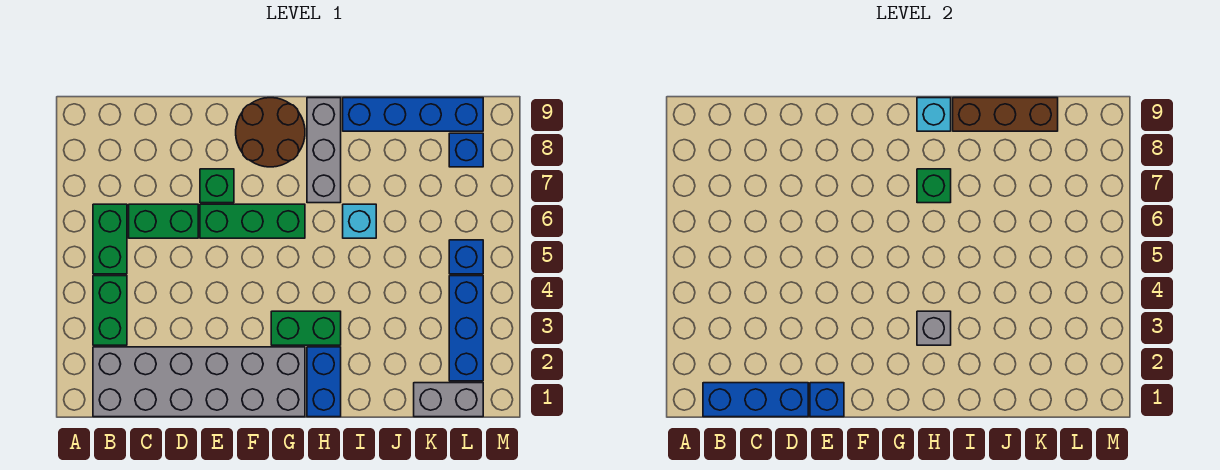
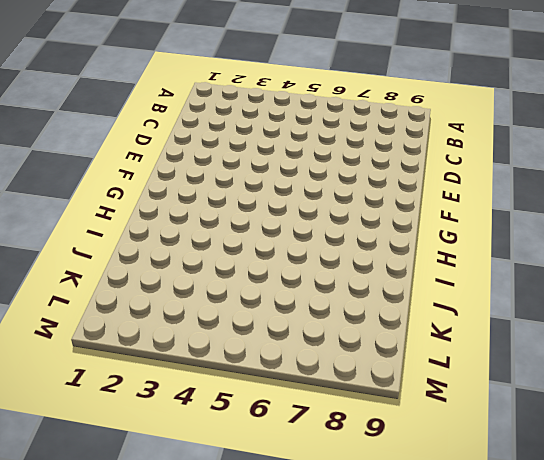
none -> grey 2x6 brick [93,347,305,417]
none -> green 1x2 brick [93,276,127,345]
none -> green 1x2 brick [93,204,127,274]

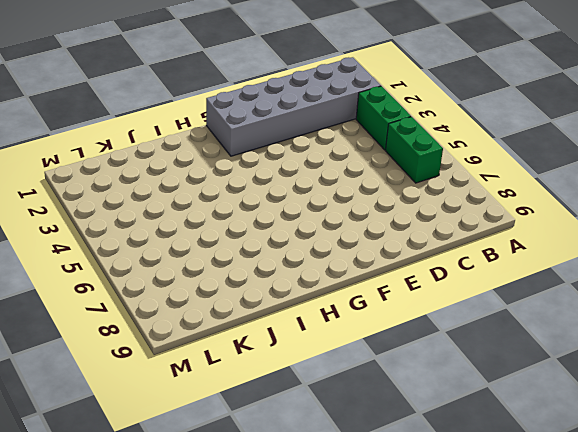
none -> green 1x2 brick [129,204,198,238]
none -> green 1x3 brick [200,204,305,238]
none -> green 1x1 brick [200,169,234,203]

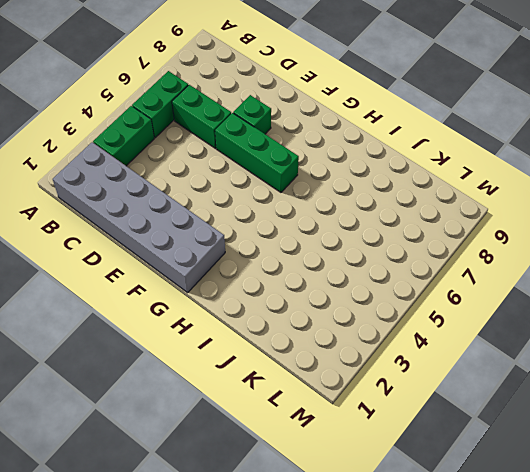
none -> brown 2x2 round brick [236,98,305,167]
none -> green 1x2 brick [271,311,341,345]
none -> blue 1x2 brick [307,347,341,417]

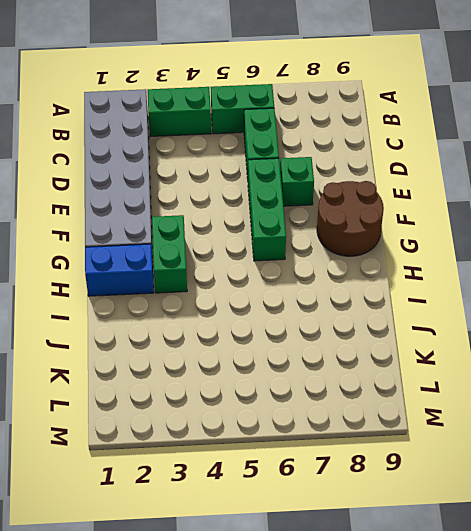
none -> grey 1x3 brick [307,98,341,203]
none -> cyan 1x1 brick [343,204,376,238]
none -> blue 1x4 brick [343,98,483,131]

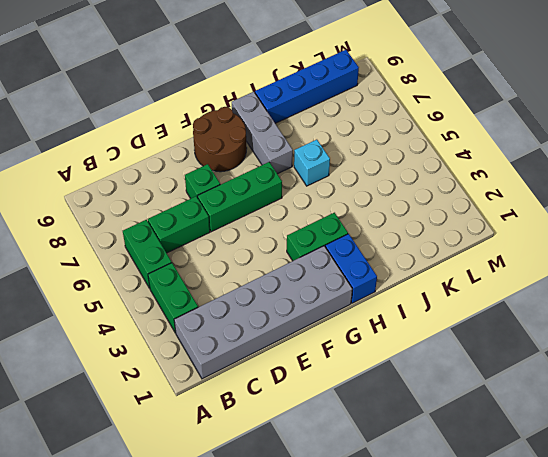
none -> grey 1x2 brick [414,383,483,417]
none -> blue 1x3 brick [449,276,483,381]
none -> blue 1x1 brick [449,240,483,274]

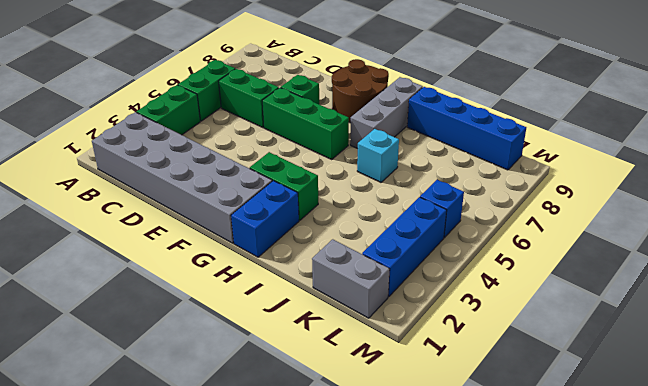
none -> blue 1x1 brick [449,133,483,167]
none -> blue 1x3 brick [703,383,808,417]
none -> blue 1x1 brick [810,383,844,417]

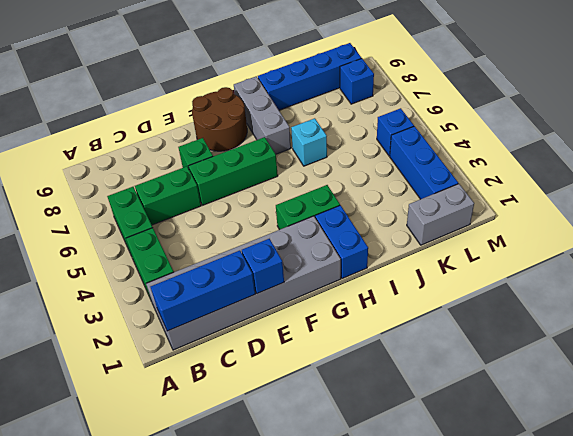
none -> grey 1x1 brick [917,311,951,345]
none -> green 1x1 brick [917,169,951,203]
none -> cyan 1x1 brick [917,98,951,131]

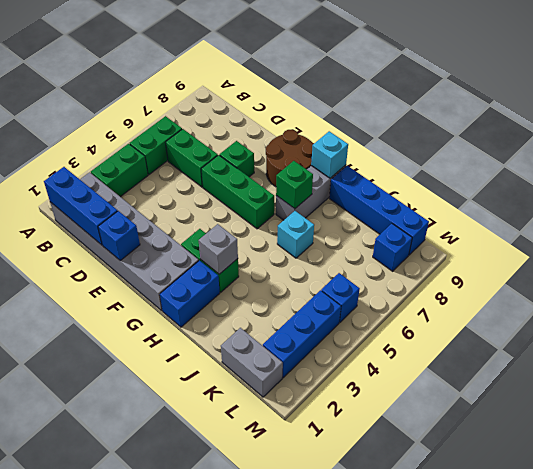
none -> brown 1x3 brick [953,98,1058,131]

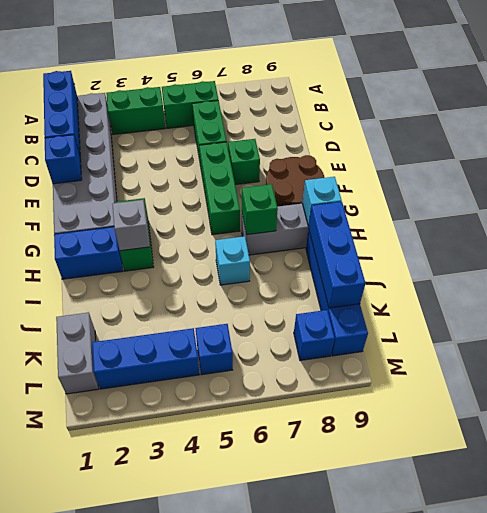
blue 1x3 brick [309,202,366,308] -> brown 1x3 brick [953,98,1058,131]

